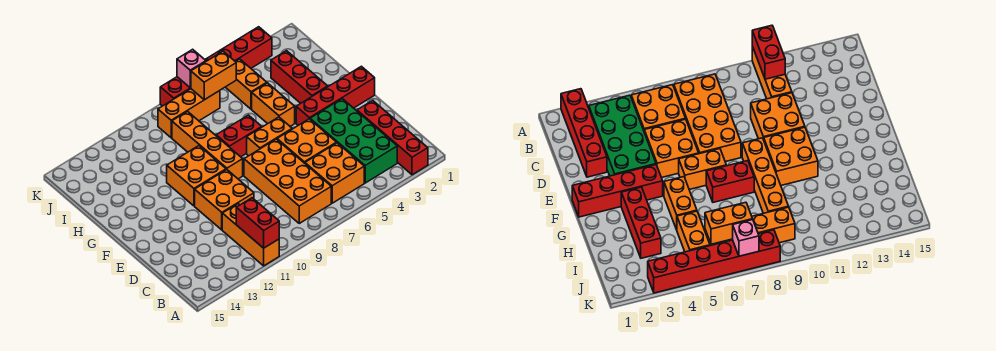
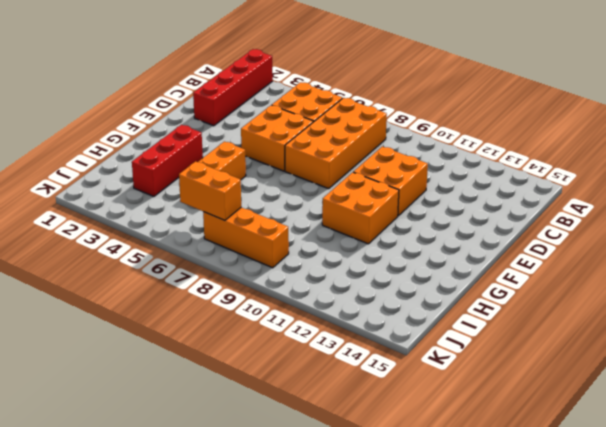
none -> orange 1x3 brick [222,204,279,266]
none -> green 2x4 brick [310,99,397,183]
none -> red 1x4 brick [296,66,375,125]

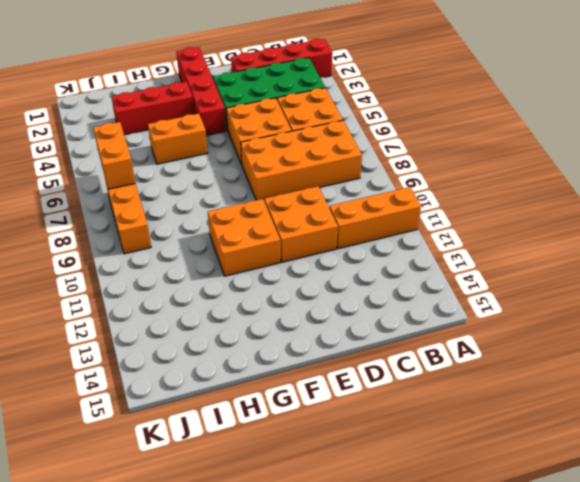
none -> orange 1x2 brick [247,117,292,156]
none -> orange 1x4 brick [172,112,243,179]
none -> red 1x2 brick [216,115,262,157]

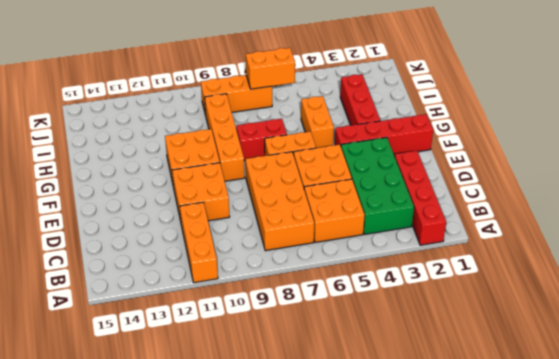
none -> orange 1x2 brick [226,59,267,109]
none -> red 1x6 brick [160,27,272,106]
none -> red 1x2 brick [236,198,279,248]

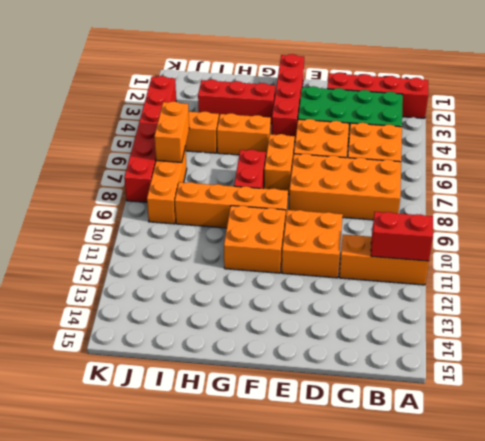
none -> pink 1x1 brick [177,49,206,88]

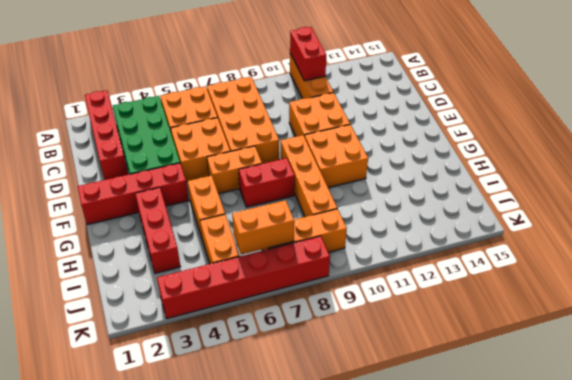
none -> pink 1x1 brick [177,49,206,88]

